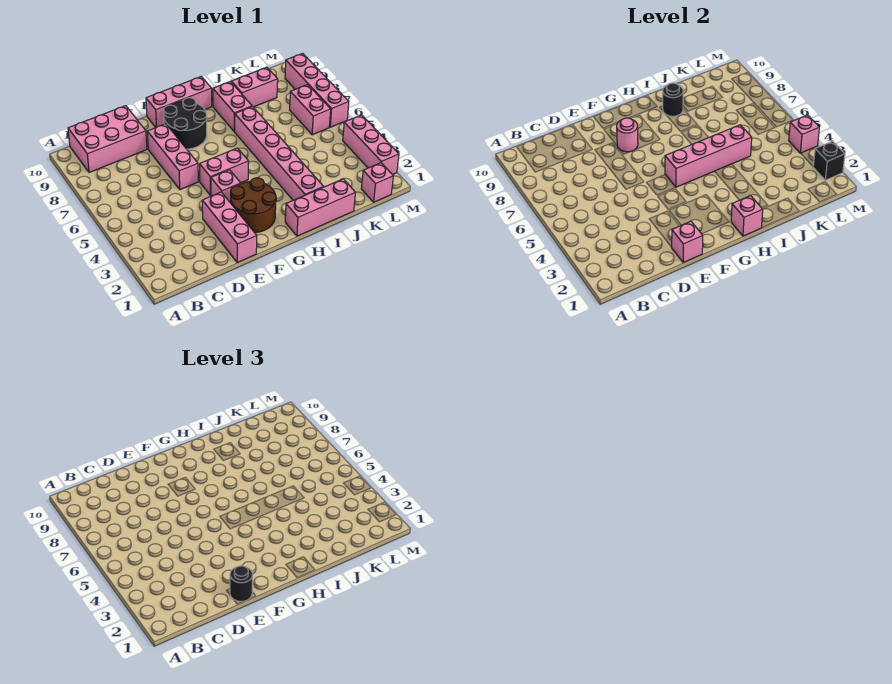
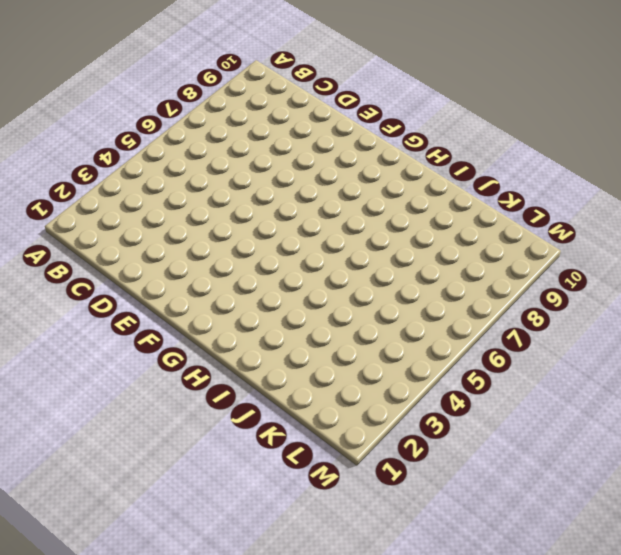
none -> pink 2x3 brick [68,106,147,173]
none -> pink 1x3 brick [202,192,257,262]
none -> pink 1x3 brick [147,124,198,190]

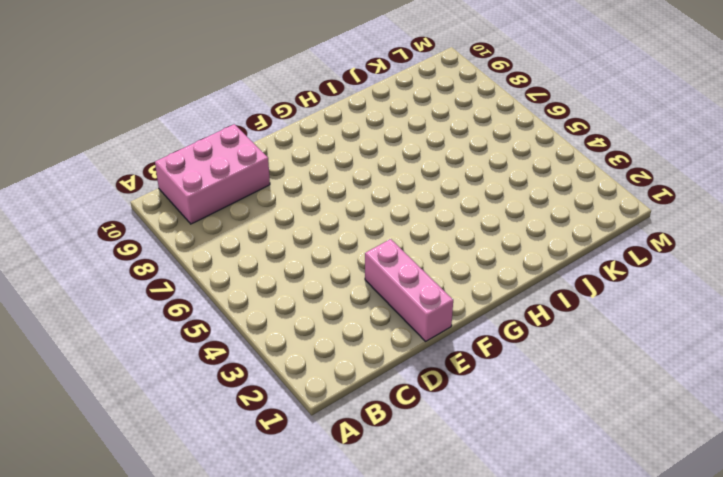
none -> pink 1x3 brick [147,124,198,190]
none -> brown 2x2 round brick [231,178,276,233]
none -> pink 1x1 brick [211,170,241,203]

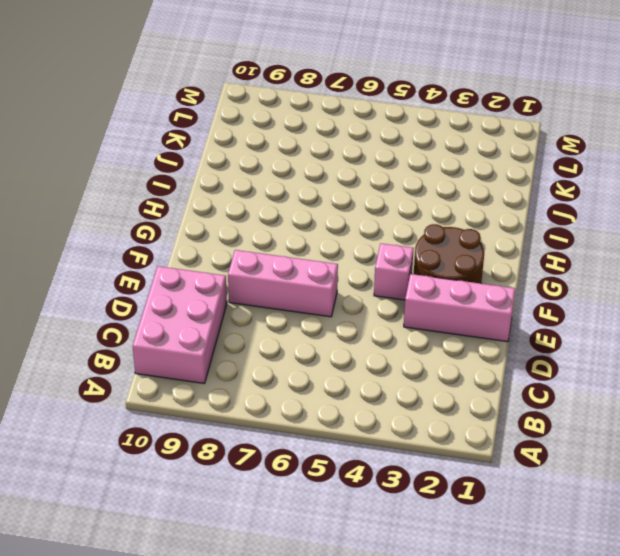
none -> pink 1x2 brick [200,148,249,195]
none -> black 2x2 round brick [164,98,207,149]
none -> pink 1x3 brick [146,77,212,127]

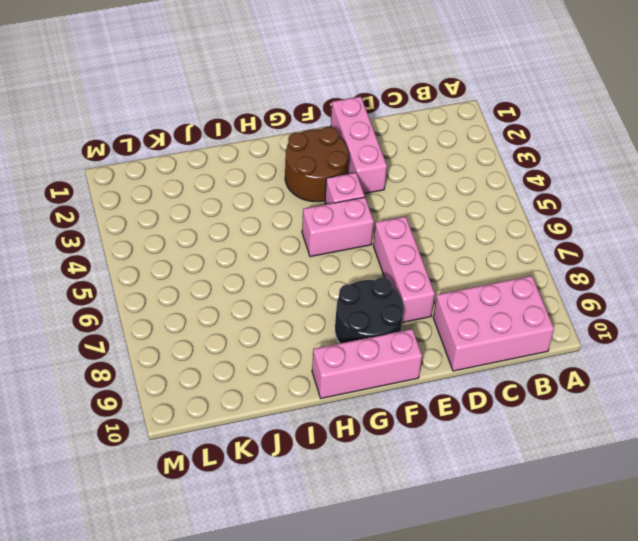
none -> pink 1x3 brick [285,179,356,236]
none -> pink 1x6 brick [234,107,324,200]
none -> pink 1x2 brick [213,82,252,131]

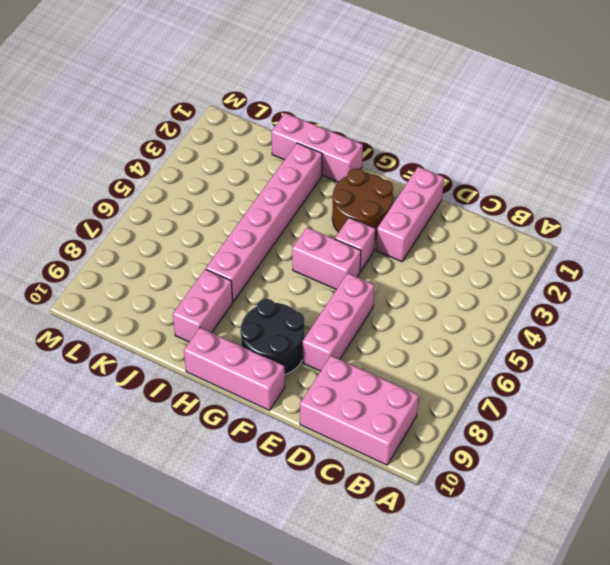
none -> pink 1x2 brick [231,67,278,107]
none -> pink 1x1 brick [361,163,393,202]
none -> pink 1x2 brick [290,85,331,135]

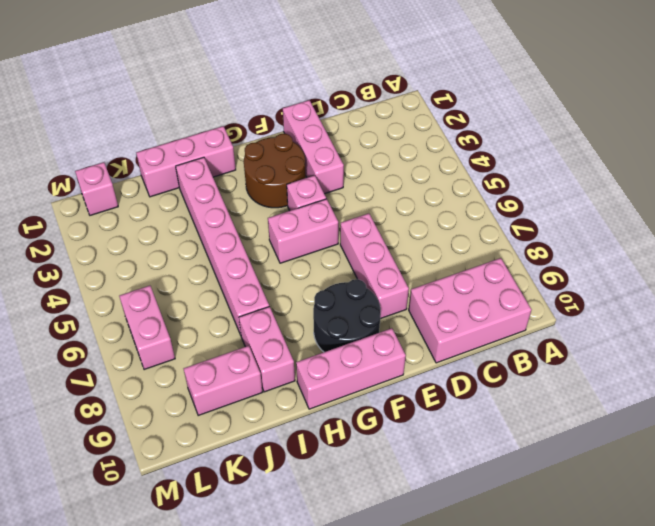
none -> pink 1x3 brick [343,115,399,175]
none -> pink 1x4 brick [285,53,349,127]
none -> pink 1x1 brick [672,221,703,262]

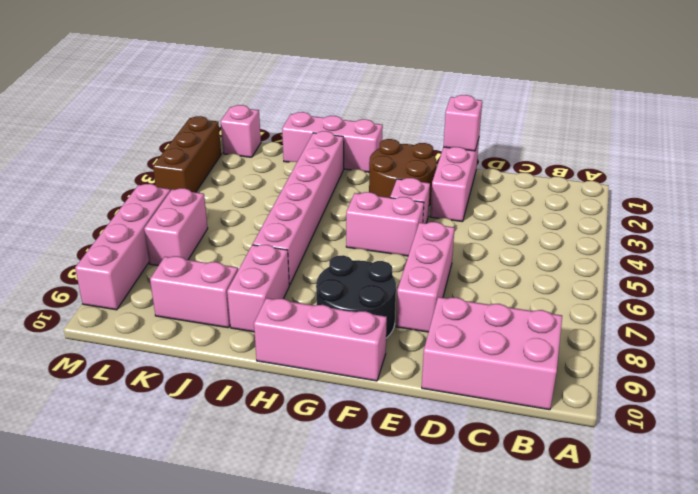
brown 1x3 brick [153,116,221,192] -> pink 1x3 brick [343,115,399,175]
none -> pink 1x1 round brick [617,118,638,152]
none -> pink 1x4 brick [665,125,752,187]
none -> pink 1x1 brick [731,196,763,236]

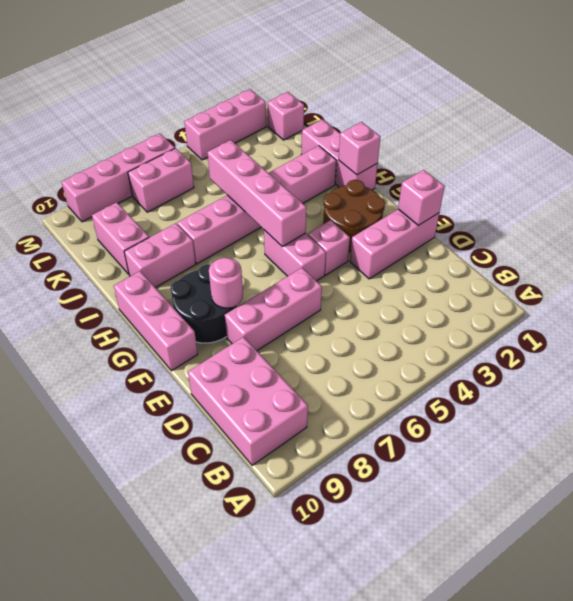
none -> black 1x1 round brick [663,83,683,116]
none -> black 1x1 brick [813,141,845,180]
none -> pink 1x1 brick [789,115,819,153]

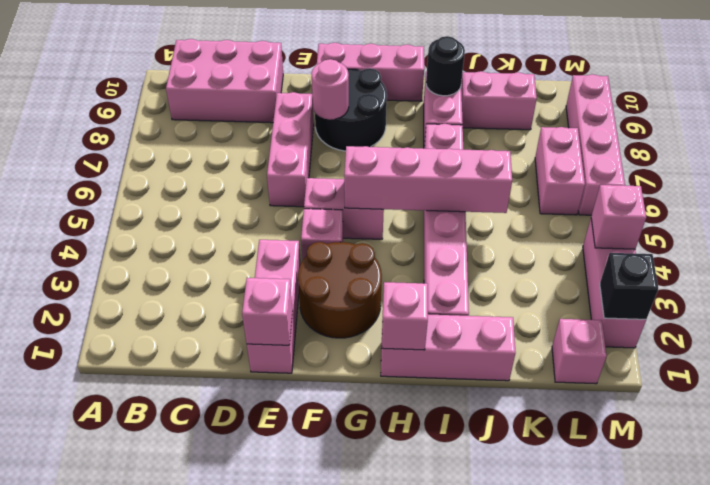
none -> black 1x1 round brick [230,566,253,601]

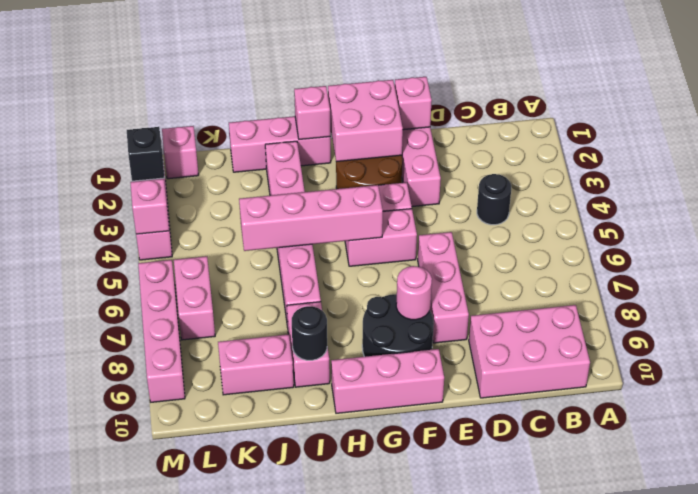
black 1x1 round brick [477,174,511,225] -> black 1x1 round brick moved to [230,566,253,601]
pink 2x2 brick [328,80,403,162] -> none

